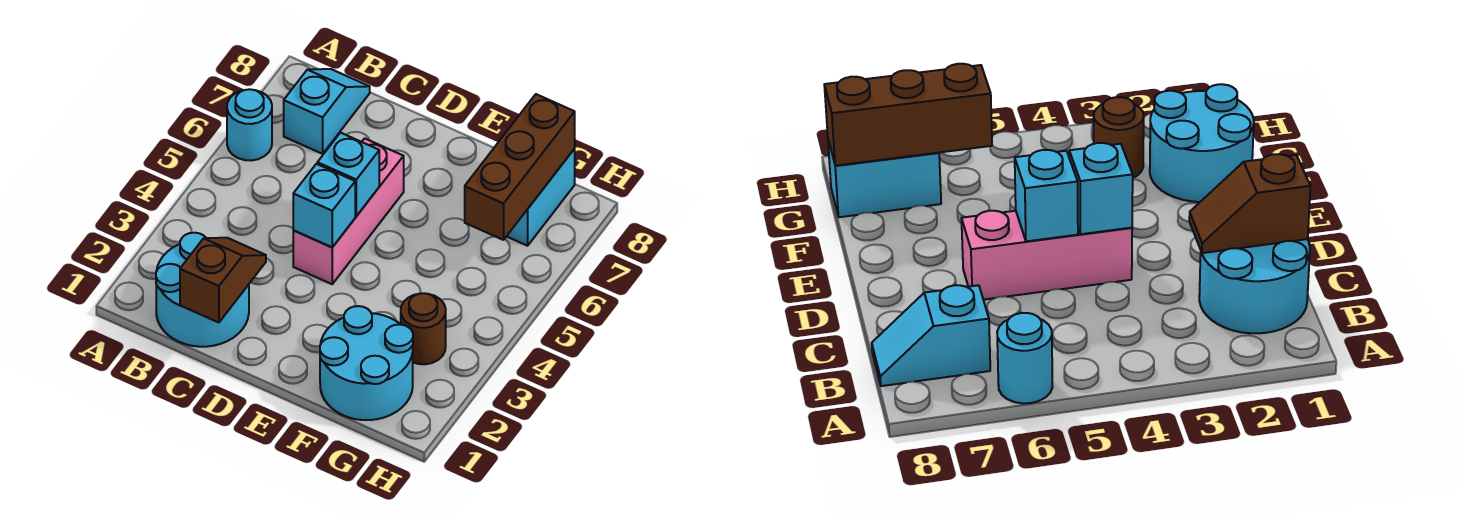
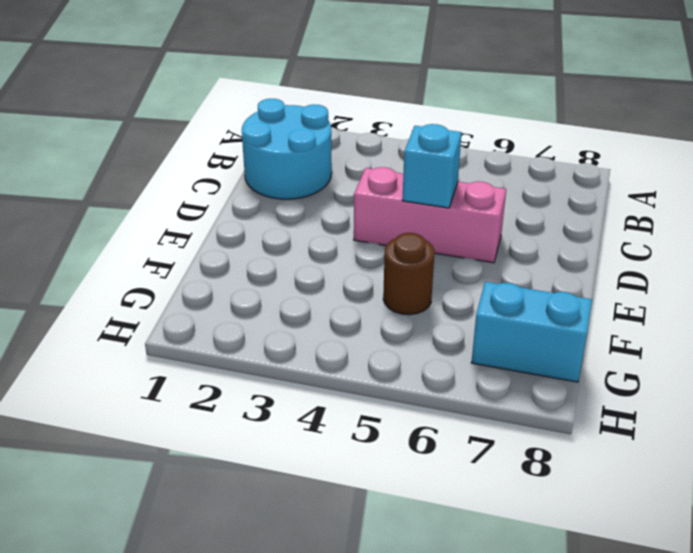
brown 1x1 round brick [383,233,435,315] -> brown 1x1 round brick moved to [401,293,446,364]
none -> cyan 1x1 round brick [227,89,272,161]
none -> cyan 1x2 slope [284,69,370,154]

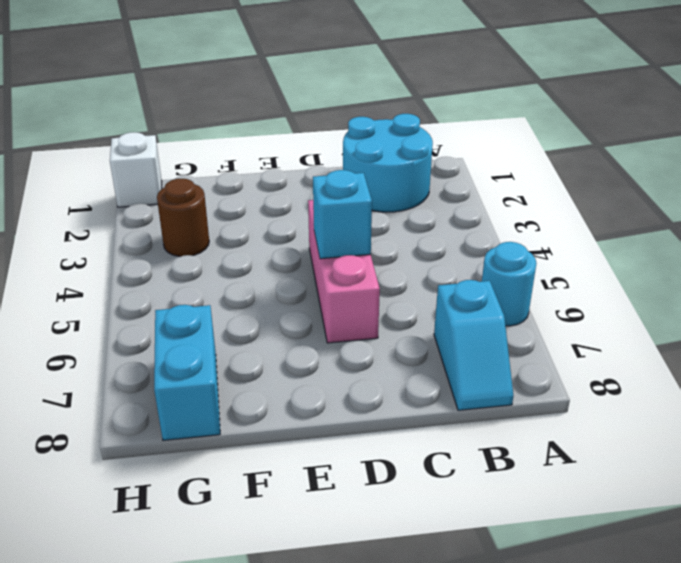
white 1x1 brick [110,132,162,207] -> none
none -> cyan 2x2 round brick [320,306,413,420]
none -> brown 1x2 slope [180,238,266,323]

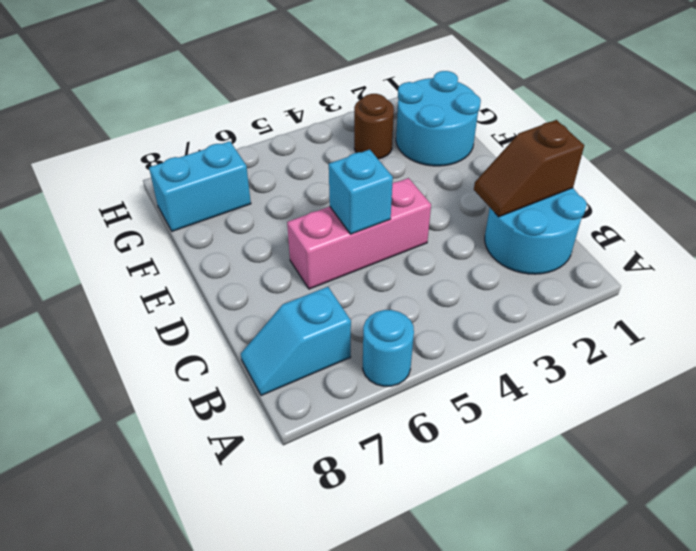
none -> cyan 1x1 brick [293,164,355,247]
none -> brown 1x3 brick [465,94,575,240]

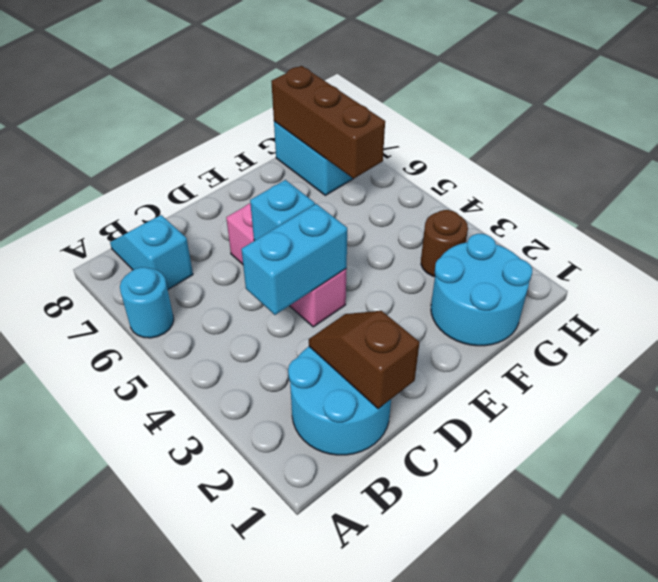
cyan 1x2 brick [241,204,347,315] -> cyan 1x1 brick [293,164,355,247]

